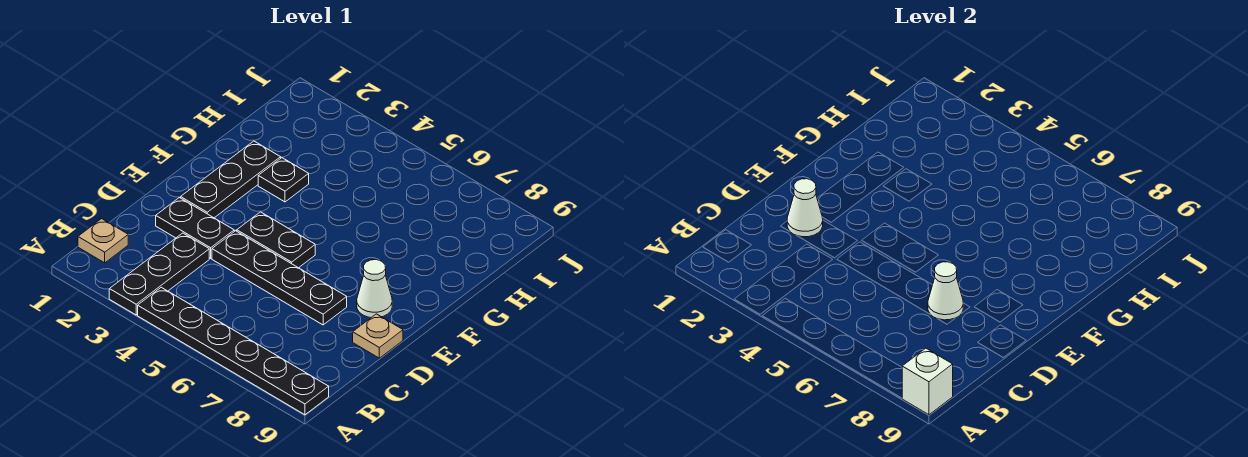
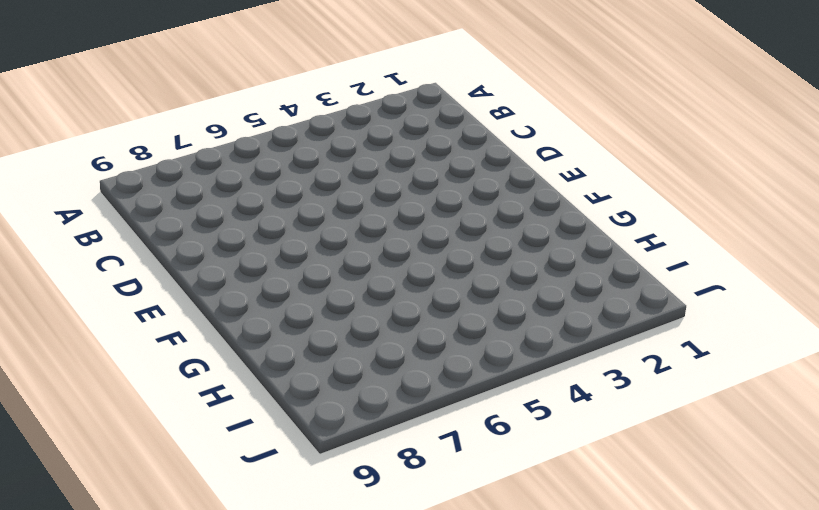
none -> black 1x3 plate [109,233,209,315]
none -> black 1x6 plate [138,287,329,415]
none -> tan 1x1 plate [78,219,128,263]

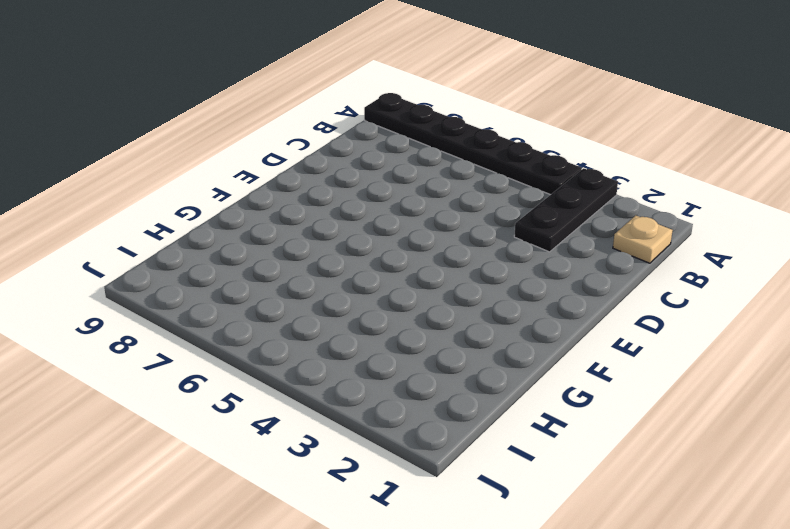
none -> black 1x2 plate [156,198,234,258]
none -> black 1x4 plate [212,231,347,325]
none -> tan 1x1 plate [353,314,403,358]

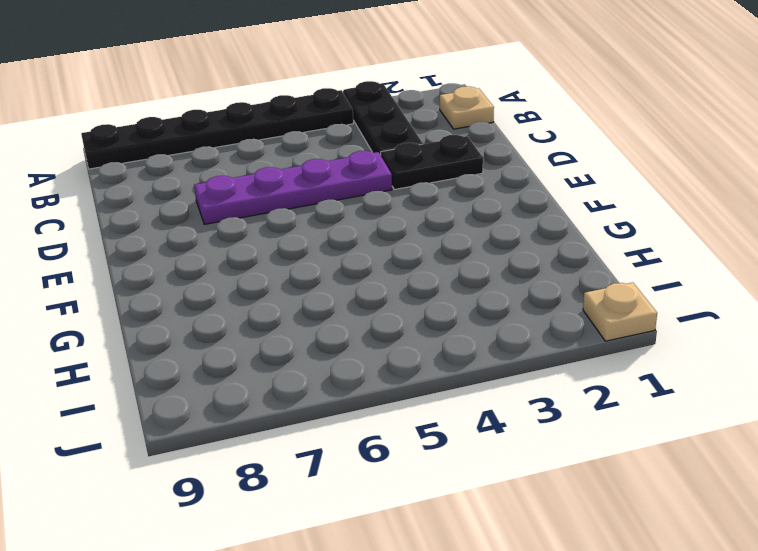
purple 1x4 plate [194,151,392,224] -> black 1x4 plate [212,231,347,325]
tan 1x1 plate [583,283,657,341] -> tan 1x1 plate moved to [353,314,403,358]
none -> black 1x3 plate [181,141,281,218]
none -> black 1x2 plate [237,212,315,268]
none -> white 1x1 cone [357,260,392,318]

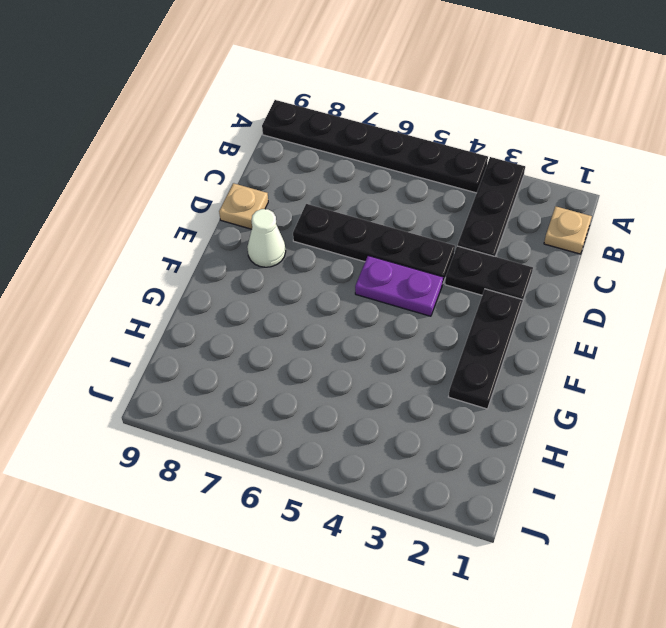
purple 1x2 plate [355,256,443,316] -> black 1x2 plate [237,212,315,268]
none -> black 1x1 plate [258,158,309,202]
none -> white 1x1 brick [902,348,953,415]
none -> white 1x1 cone [787,179,823,237]

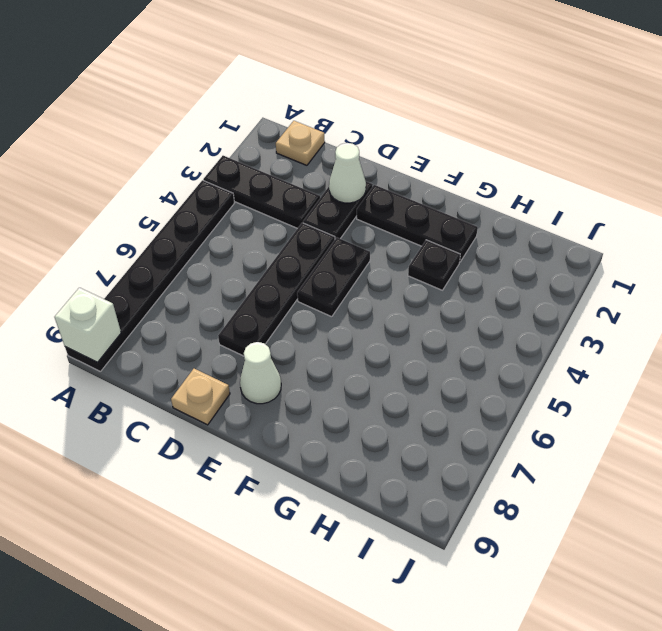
none -> white 1x1 cone [928,262,963,320]

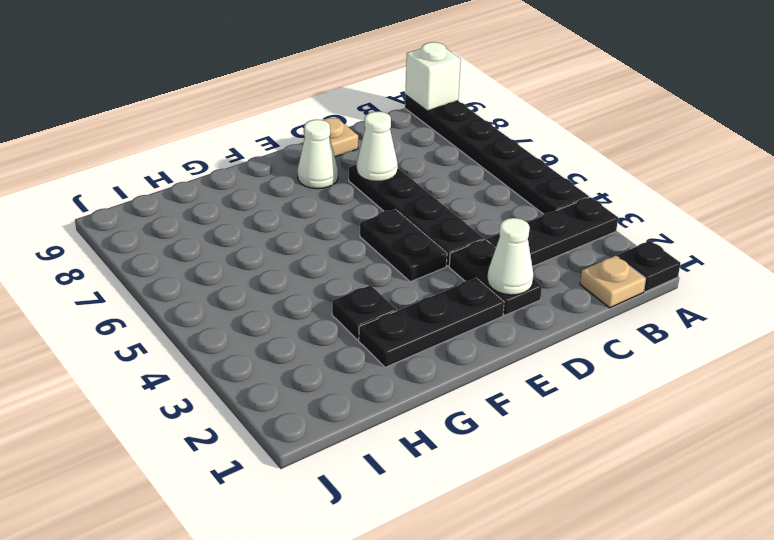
black 1x1 plate [617,241,680,292] -> none

